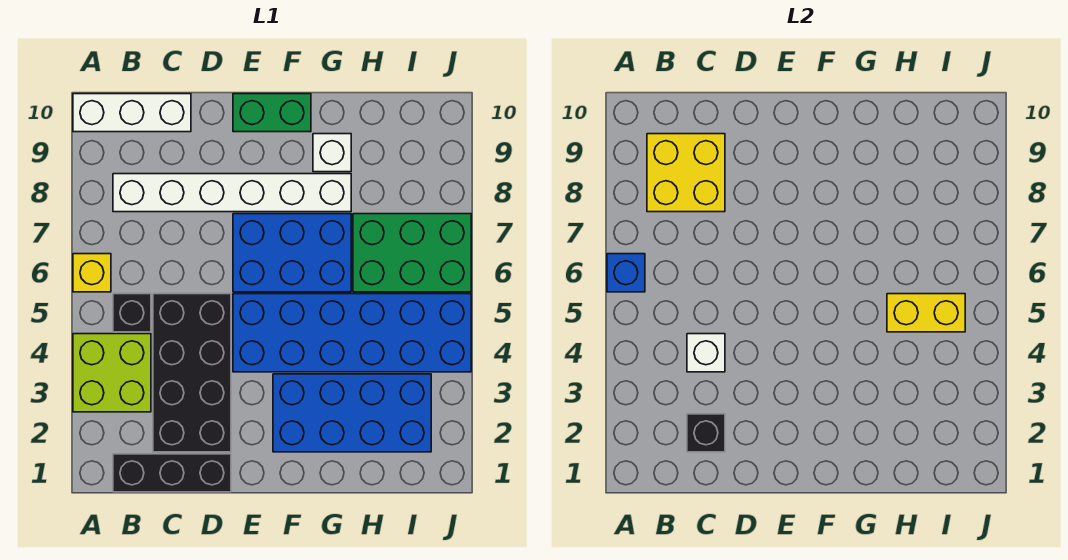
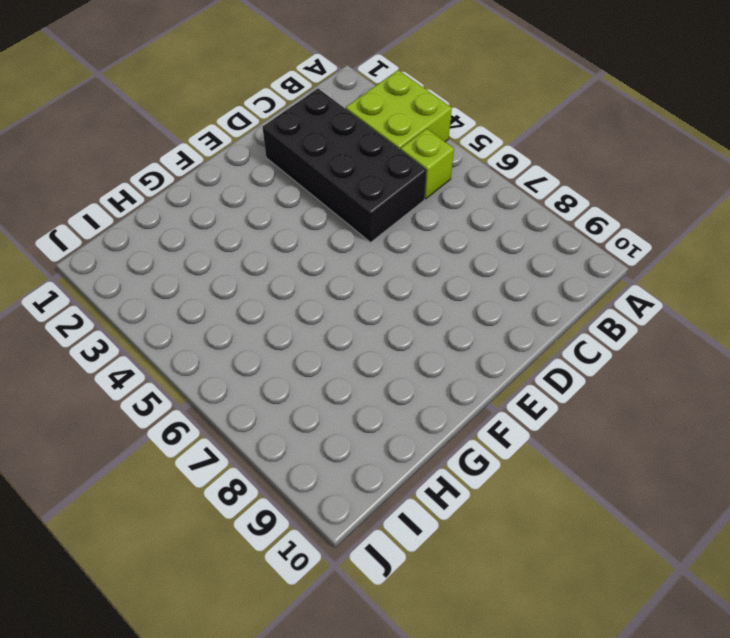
lime 1x1 brick [401,129,454,199] -> black 1x1 brick [113,294,151,332]
none -> yellow 1x1 brick [73,254,111,292]
none -> white 1x3 brick [73,94,191,132]
none -> black 1x3 brick [113,454,231,492]

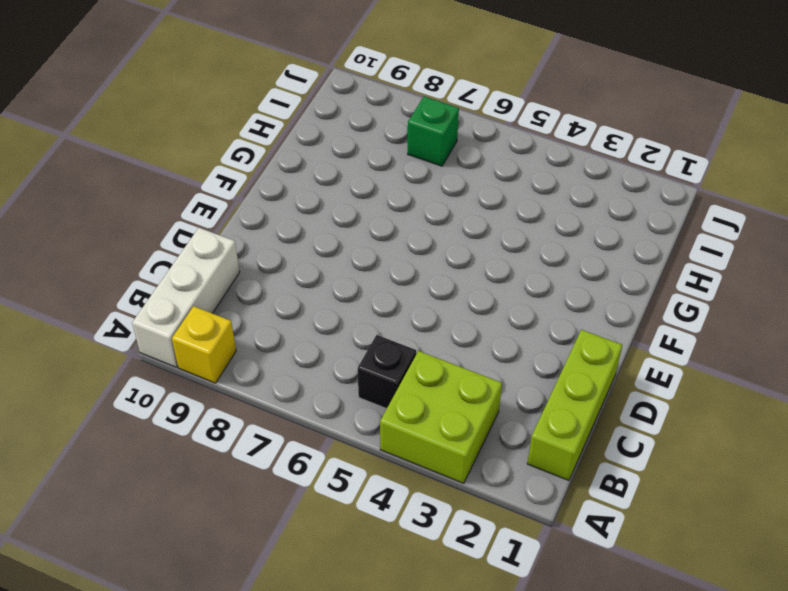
yellow 1x1 brick [172,306,236,383] -> yellow 1x1 brick moved to [73,254,111,292]
lime 1x3 brick [527,330,622,480] -> black 1x3 brick [113,454,231,492]
green 1x1 brick [408,97,459,166] -> green 2x3 brick [353,214,471,292]
none -> white 1x6 brick [113,174,351,212]
none -> black 2x4 brick [153,294,231,452]
none -> blue 2x6 brick [233,294,471,372]

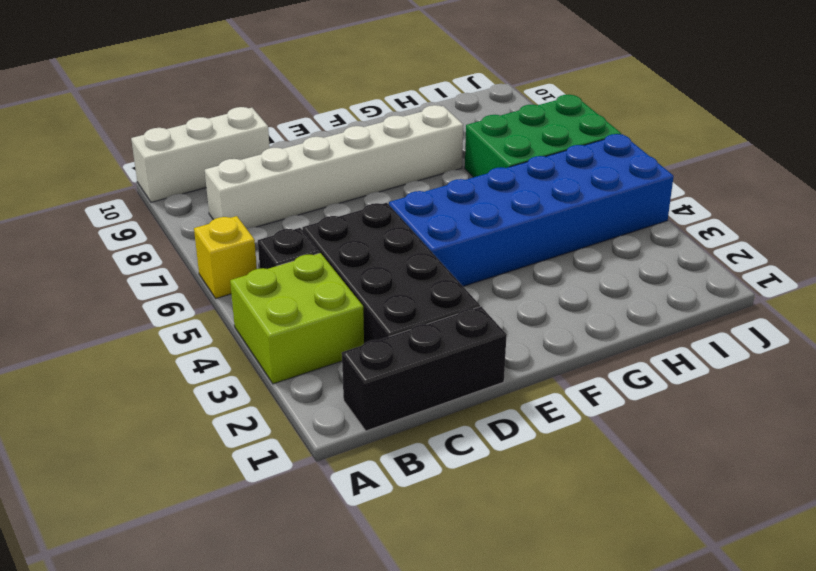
none -> blue 2x3 brick [233,214,351,292]
none -> green 1x2 brick [233,94,311,132]
none -> blue 2x4 brick [273,374,431,452]

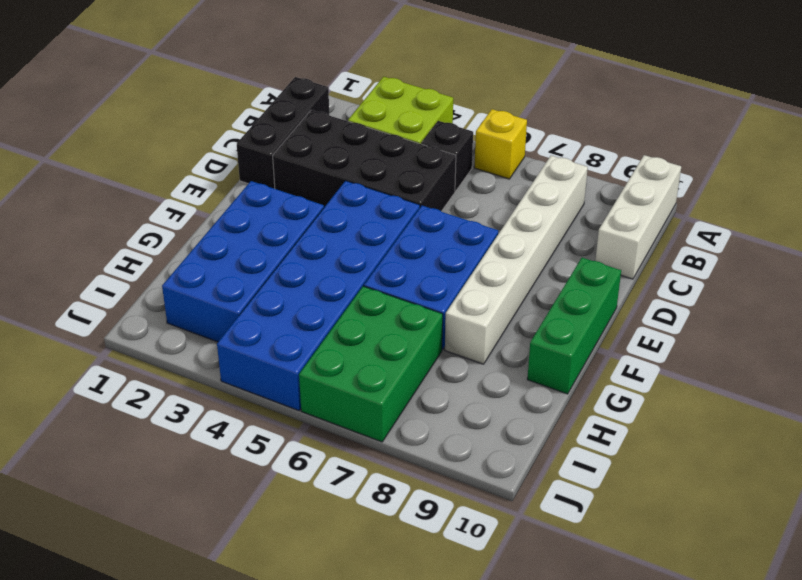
green 1x3 brick [527,258,621,394] -> green 1x2 brick [233,94,311,132]
none -> white 1x1 brick [313,134,351,172]
none -> blue 1x1 brick [607,254,645,292]
none -> yellow 2x2 brick [647,134,725,212]

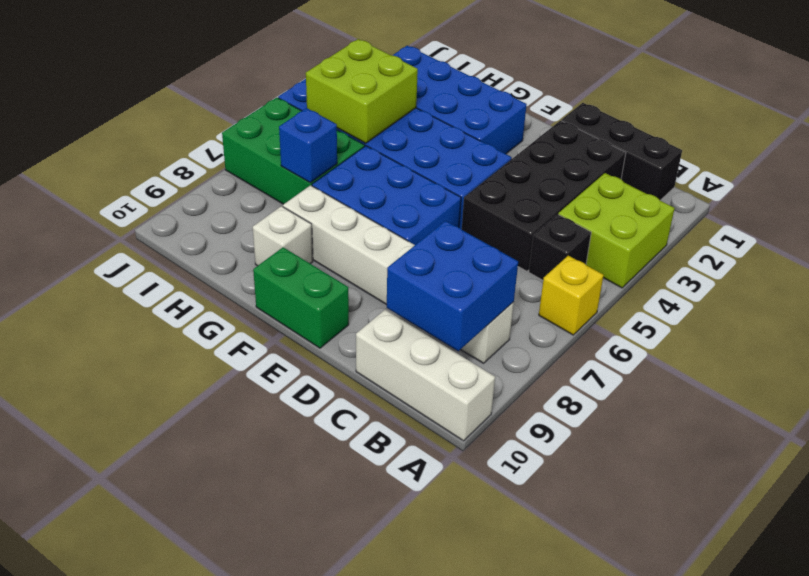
blue 2x2 brick [387,221,518,351] -> yellow 2x2 brick [647,134,725,212]
lime 2x2 brick [306,39,418,143] -> yellow 1x2 brick [887,294,965,332]
blue 1x1 brick [279,108,337,183] -> blue 1x1 brick moved to [607,254,645,292]
none -> black 1x1 brick [687,414,725,452]
none -> white 1x1 brick [687,334,725,372]

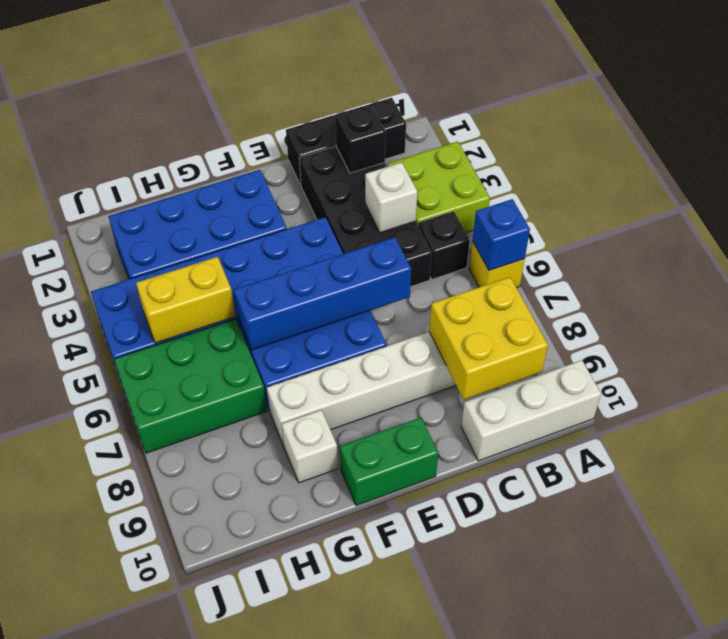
blue 1x4 brick [234,237,411,350] -> none

